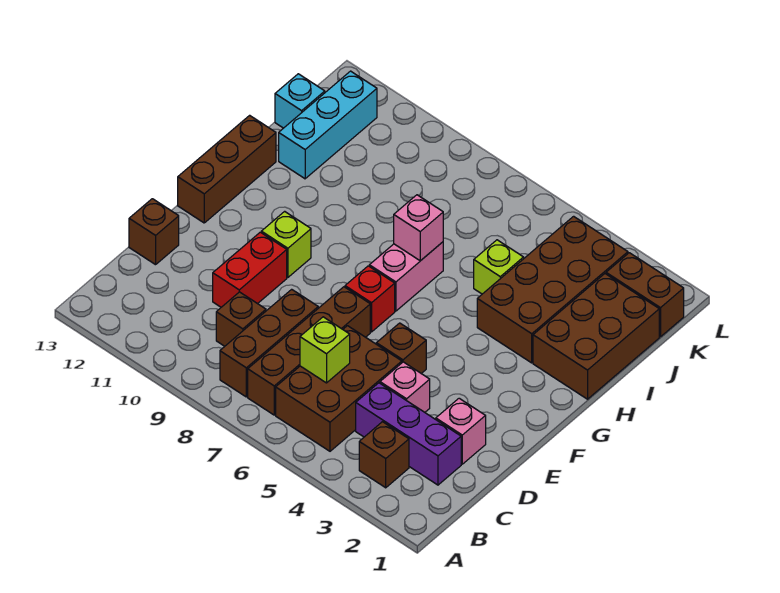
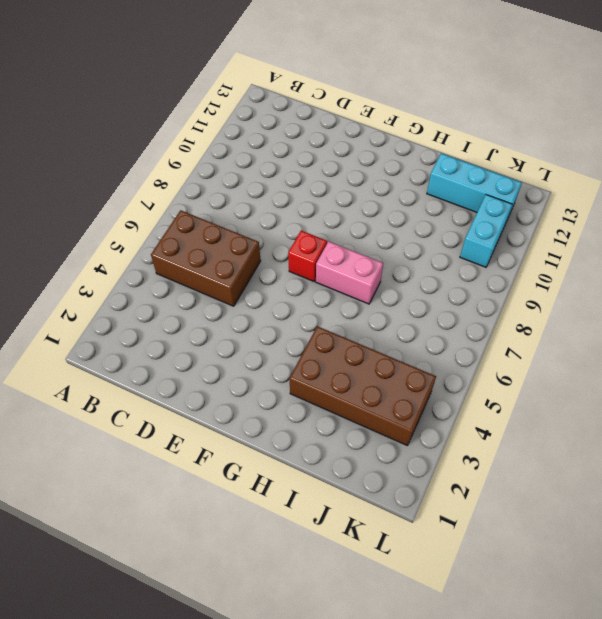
cyan 1x2 brick [460,195,512,267] -> none
none -> brown 1x1 brick [359,422,409,488]
none -> brown 1x4 brick [248,287,370,415]
none -> brown 1x3 brick [220,289,318,397]

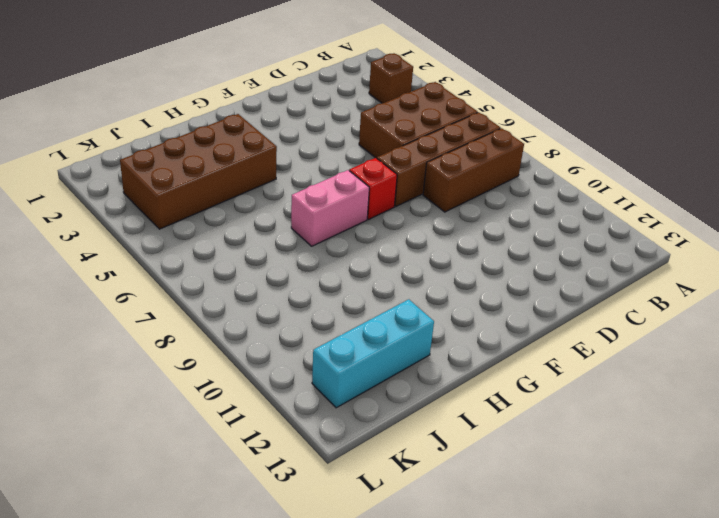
none -> purple 1x3 brick [356,383,461,485]
none -> brown 1x1 brick [216,292,266,346]
none -> pink 1x1 brick [436,398,486,464]

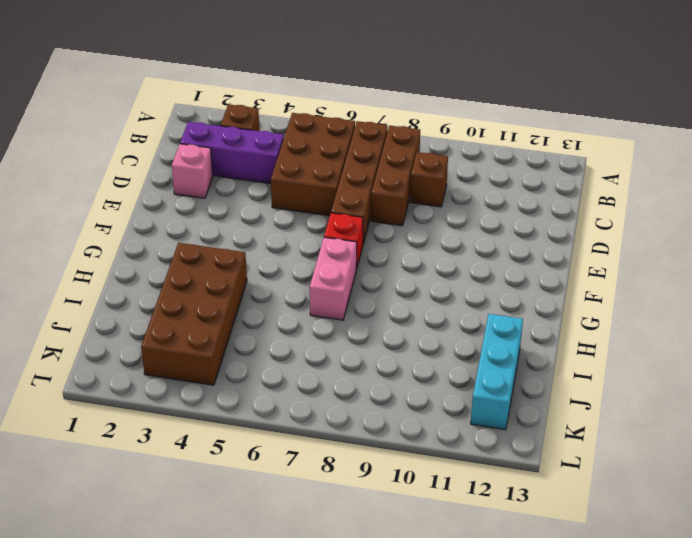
none -> pink 1x1 brick [380,362,430,412]
none -> red 1x2 brick [213,232,287,307]
none -> brown 1x1 brick [129,199,179,265]

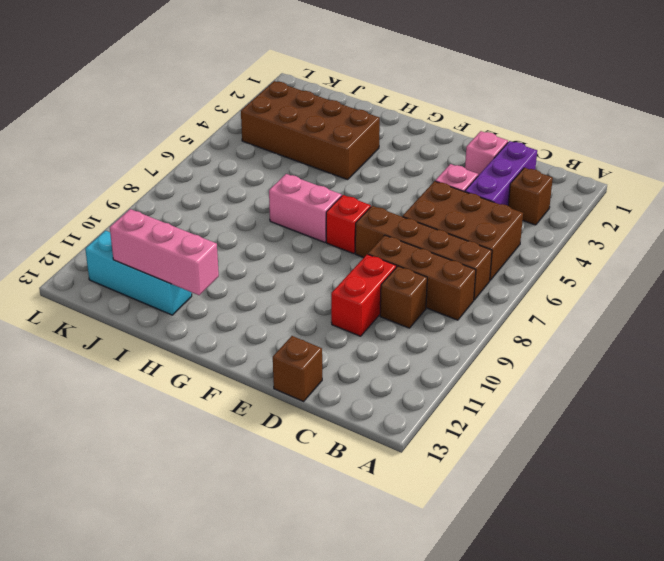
red 1x2 brick [331,254,396,336] -> red 1x2 brick turned to [213,232,287,307]
pink 1x3 brick [110,209,219,295] -> none
none -> brown 1x1 brick [376,323,426,374]
none -> lime 1x1 brick [261,211,311,277]
none -> brown 1x3 brick [178,115,276,223]

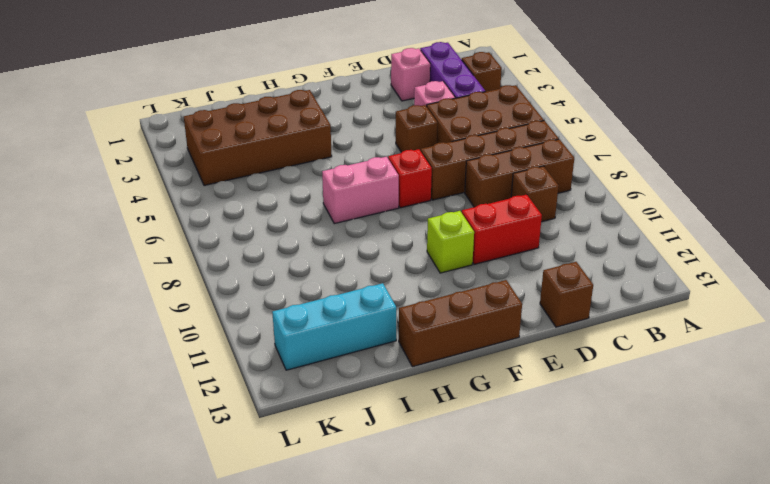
none -> brown 2x3 brick [533,274,659,399]
none -> lime 1x1 brick [474,240,524,294]
none -> cyan 1x1 brick [275,74,325,128]

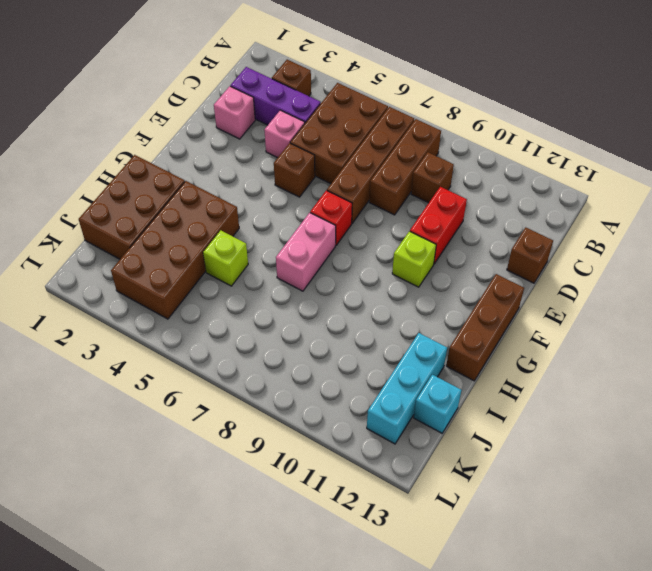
none -> brown 1x2 brick [606,253,684,337]
none -> lime 1x1 brick [300,317,350,383]
none -> pink 1x1 brick [394,195,443,261]

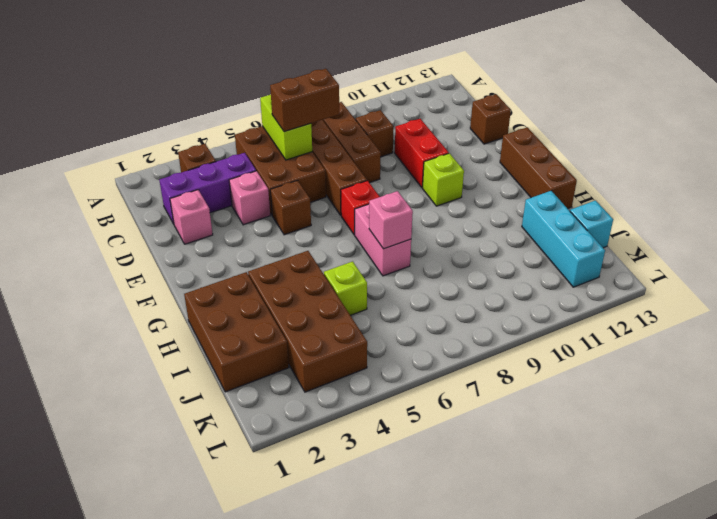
lime 1x2 brick [260,95,312,160] -> lime 1x1 brick [300,317,350,383]
brown 1x2 brick [270,69,339,132] -> brown 1x2 brick moved to [606,253,684,337]

